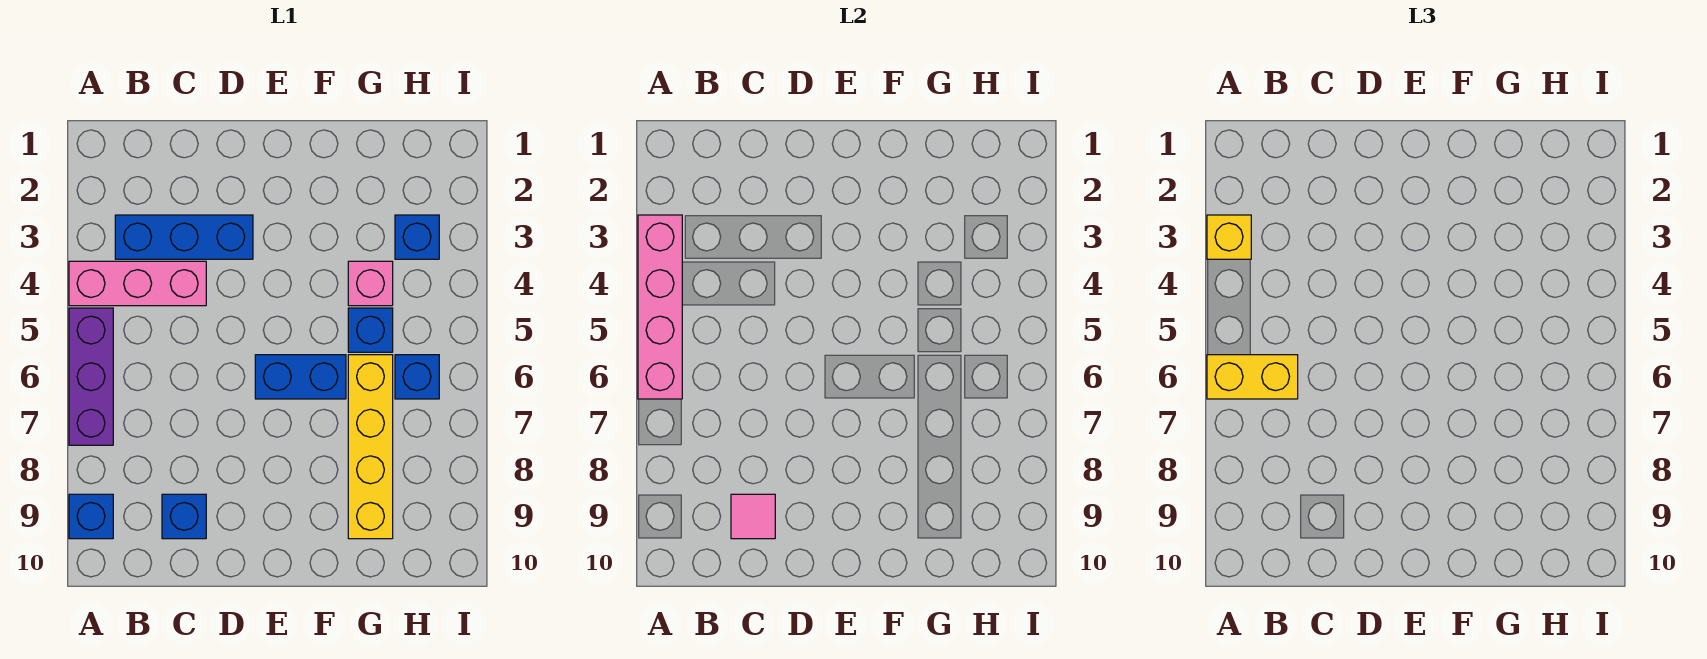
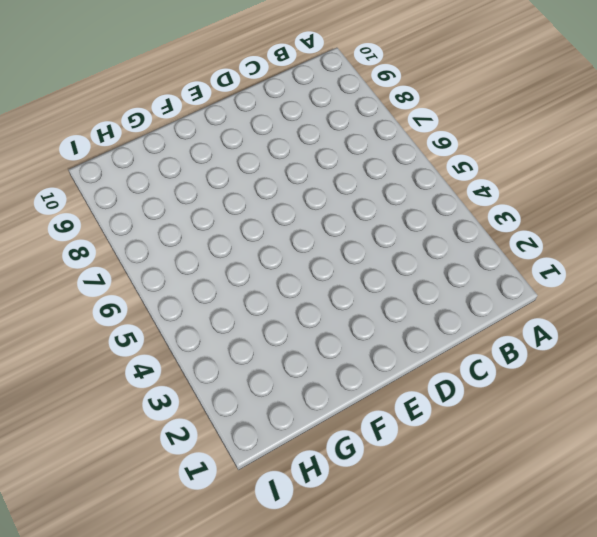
none -> pink 1x3 brick [69,261,206,306]
none -> purple 1x3 brick [69,308,113,445]
none -> blue 1x1 brick [69,494,113,539]

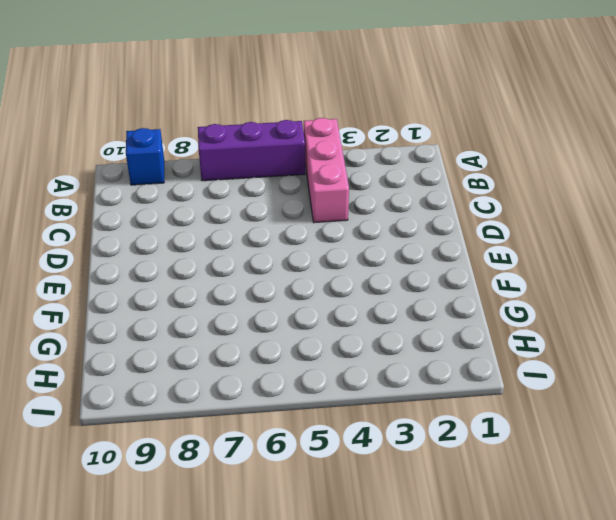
none -> blue 1x3 brick [115,215,253,259]
none -> blue 1x1 brick [162,494,206,539]
none -> blue 1x2 brick [255,355,346,399]

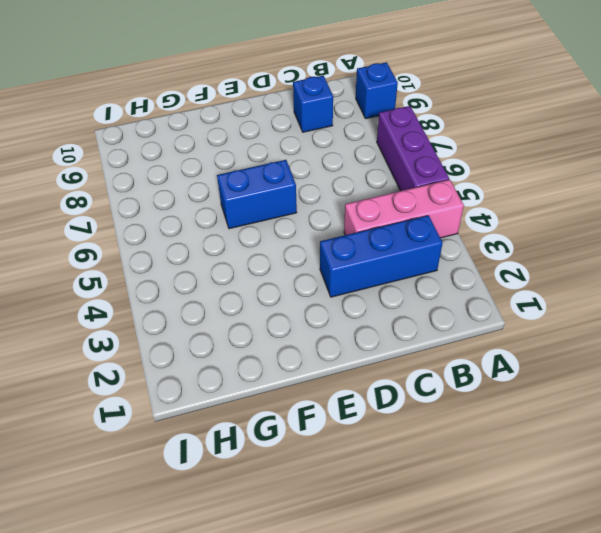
none -> pink 1x1 brick [348,261,393,306]
none -> blue 1x1 brick [348,308,393,352]
none -> yellow 1x4 brick [348,355,393,539]

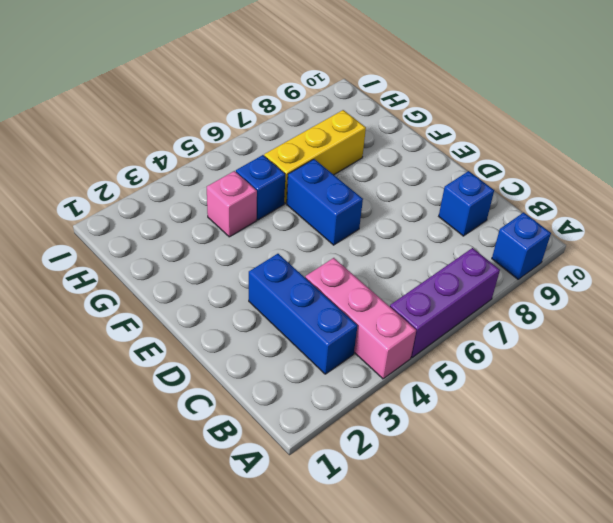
yellow 1x3 brick [264,110,366,203] -> yellow 1x4 brick [348,355,393,539]
none -> blue 1x1 brick [395,215,439,259]
none -> blue 1x1 brick [395,355,439,399]
none -> pink 1x4 brick [638,215,682,399]

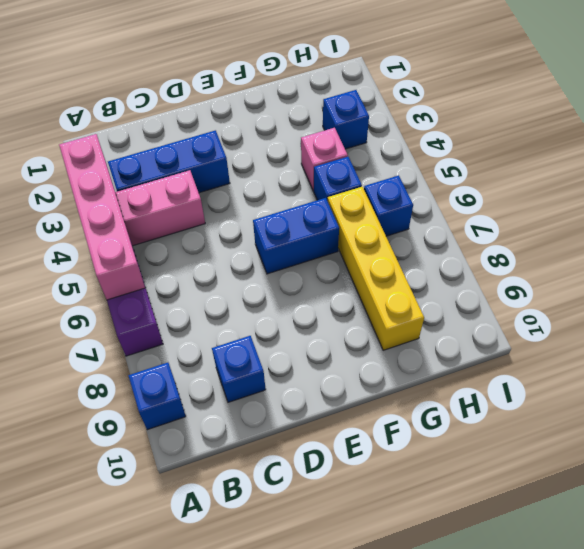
none -> pink 1x1 tile [731,494,775,539]
none -> yellow 1x1 brick [1207,215,1251,259]
none -> yellow 1x2 brick [1207,355,1298,399]

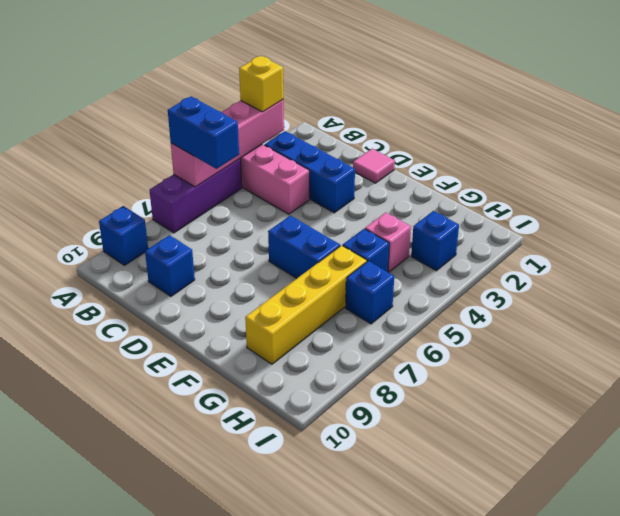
blue 1x2 brick [168,96,239,169] -> yellow 1x2 brick [1207,355,1298,399]
pink 1x1 tile [353,149,395,183] -> pink 1x1 tile moved to [731,494,775,539]

